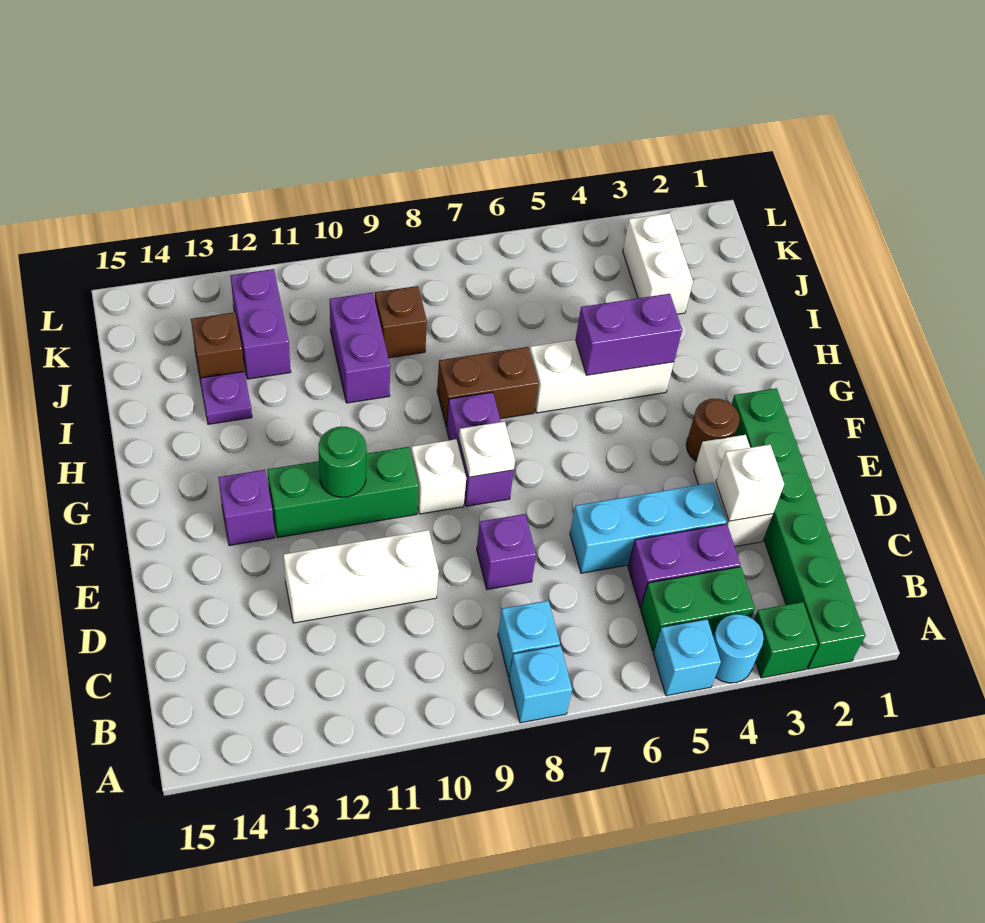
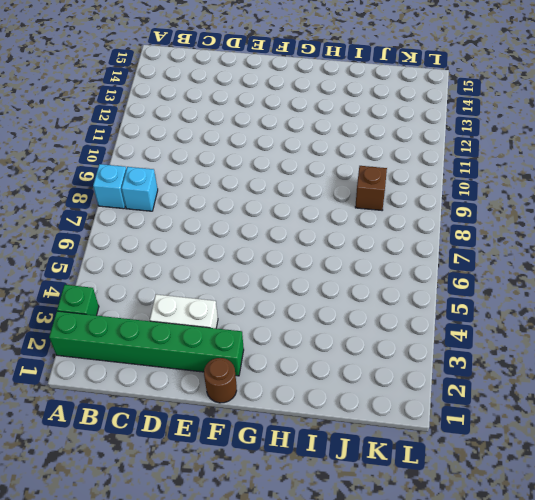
brown 1x1 round brick [204,358,237,403] -> brown 1x1 round brick moved to [686,399,740,461]
none -> cyan 1x1 round brick [713,614,764,683]
none -> cyan 1x1 brick [653,619,721,696]
none -> green 1x2 brick [640,567,755,651]

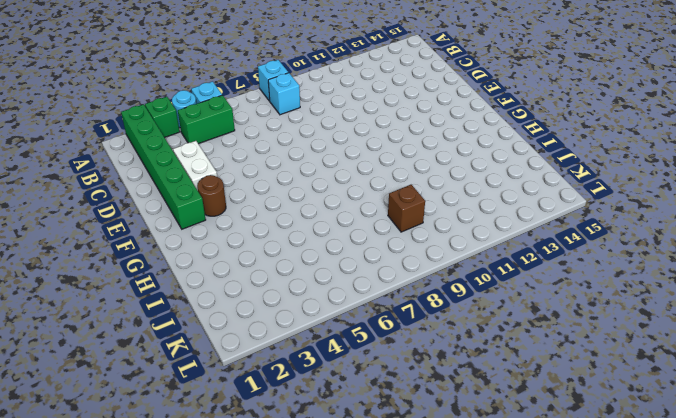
none -> purple 1x2 brick [628,524,740,608]
none -> cyan 1x3 brick [570,483,726,573]
none -> purple 1x1 brick [477,514,536,590]

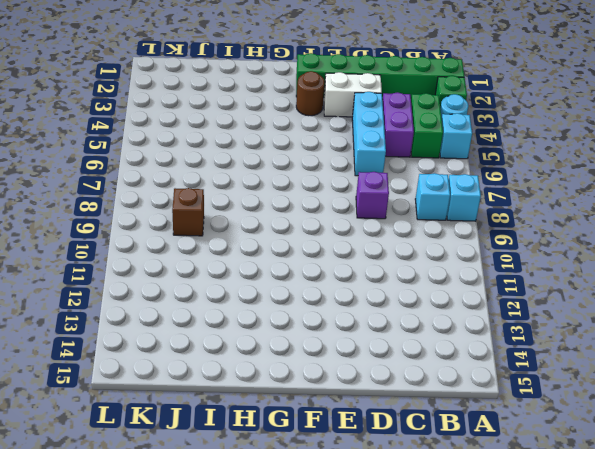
none -> white 1x3 brick [283,530,439,623]
none -> purple 1x2 brick [447,392,514,506]
none -> white 1x1 brick [411,439,466,514]

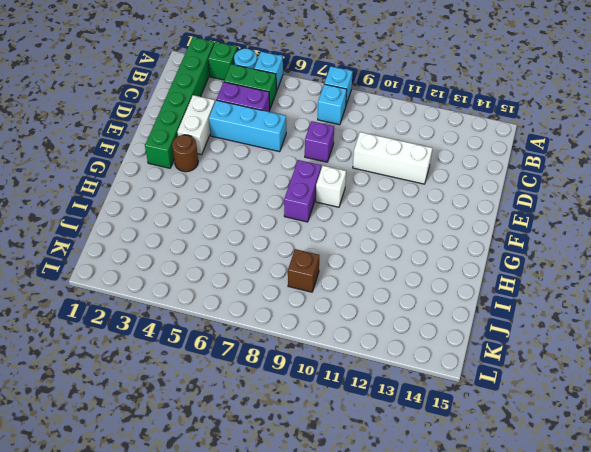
none -> green 1x3 brick [267,447,419,538]
none -> purple 1x1 brick [218,470,275,546]
none -> white 1x3 brick [530,340,674,413]

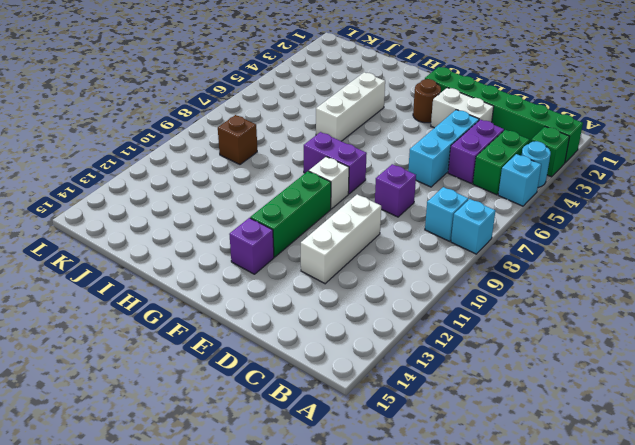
none -> brown 1x2 brick [437,347,538,427]
none -> purple 1x2 brick [330,293,390,403]
none -> purple 1x1 plate [200,371,252,424]

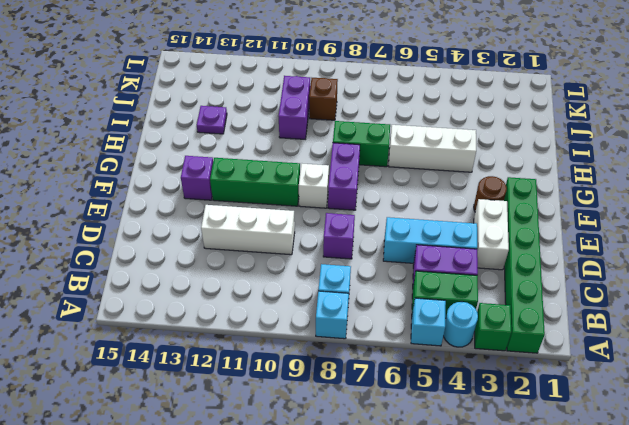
green 1x2 brick [333,121,390,167] -> brown 1x2 brick [437,347,538,427]
none -> white 1x2 brick [623,213,693,314]
none -> purple 1x2 brick [231,269,291,379]
none -> brown 1x1 brick [191,313,244,378]

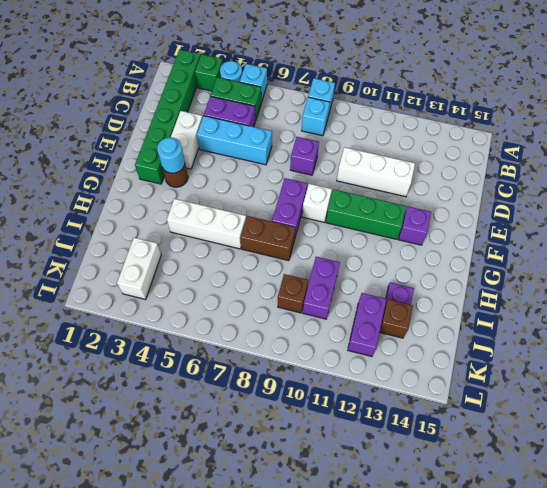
cyan 1x1 round brick [157,137,185,173] -> none
none -> white 1x1 brick [716,445,784,521]
none -> white 1x1 plate [459,421,515,477]
none -> green 1x1 round brick [319,427,366,497]

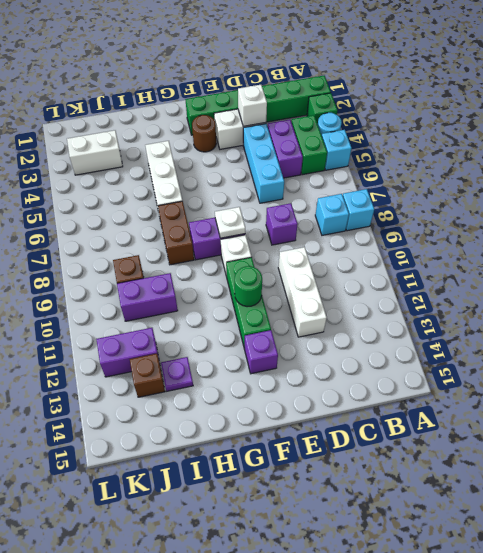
none -> purple 1x2 brick [575,294,682,375]

